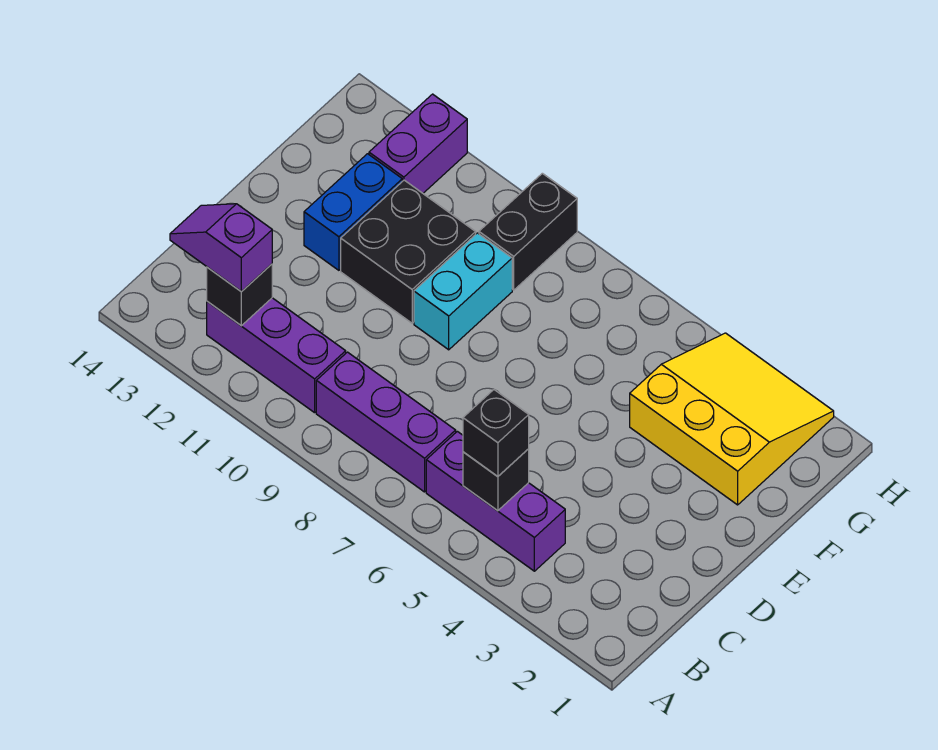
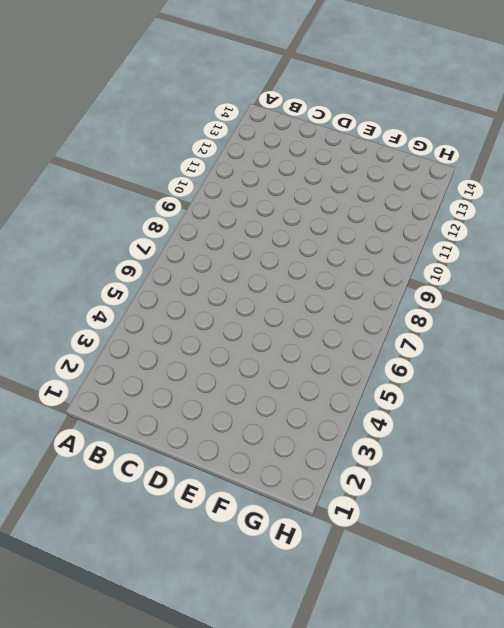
none -> purple 1x3 brick [426,431,565,571]
none -> purple 1x3 brick [316,352,456,492]
none -> purple 1x3 brick [207,298,346,413]

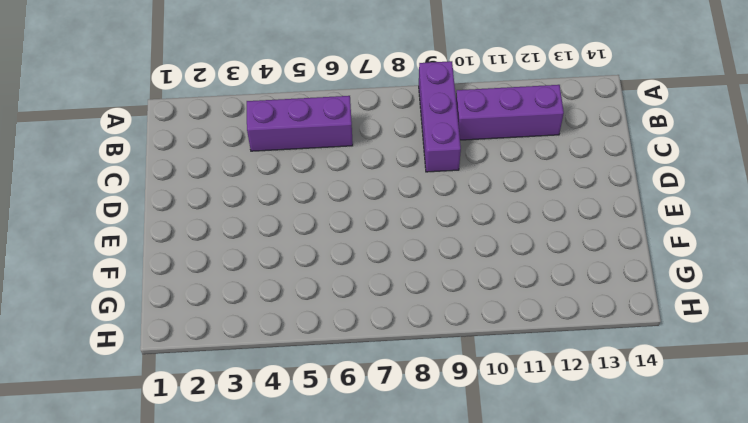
purple 1x3 brick [419,61,461,172] -> purple 1x3 brick turned to [316,352,456,492]
none -> cyan 1x2 brick [414,233,512,350]
none -> black 2x2 brick [341,180,476,323]
none -> blue 1x2 brick [304,154,402,270]

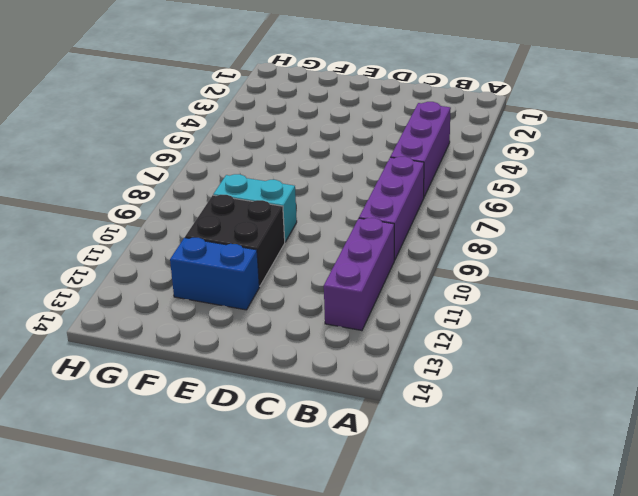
none -> yellow 3x3 slope [630,333,834,505]
none -> black 1x2 brick [479,173,577,290]
none -> purple 1x2 brick [369,94,467,193]

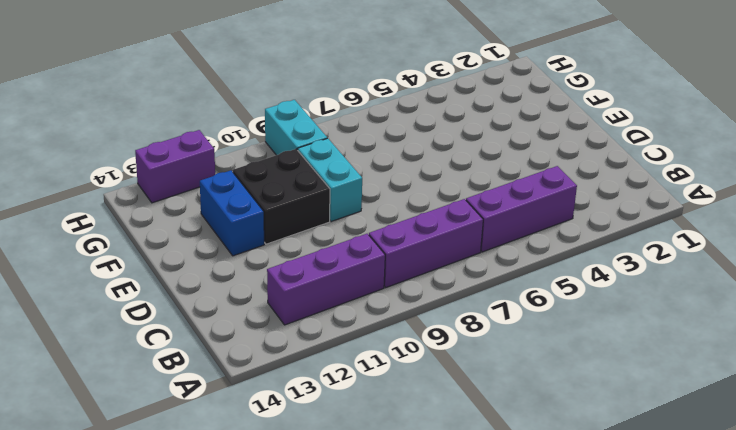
cyan 1x2 brick [265,100,327,155] -> black 1x2 brick [479,173,577,290]
purple 1x2 brick [135,130,215,203] -> purple 1x2 brick turned to [369,94,467,193]
none -> yellow 3x3 slope [630,333,834,505]
none -> black 1x1 brick [463,449,529,511]
none -> black 1x1 brick [207,264,272,326]

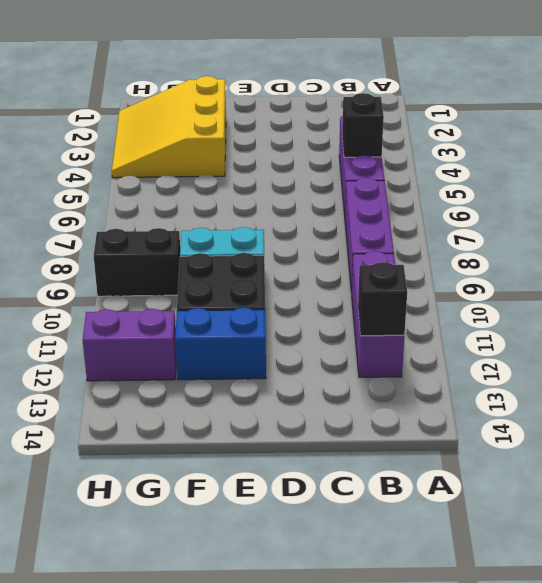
none -> black 1x1 brick [463,390,529,477]
none -> purple 1x2 slope [170,204,272,292]

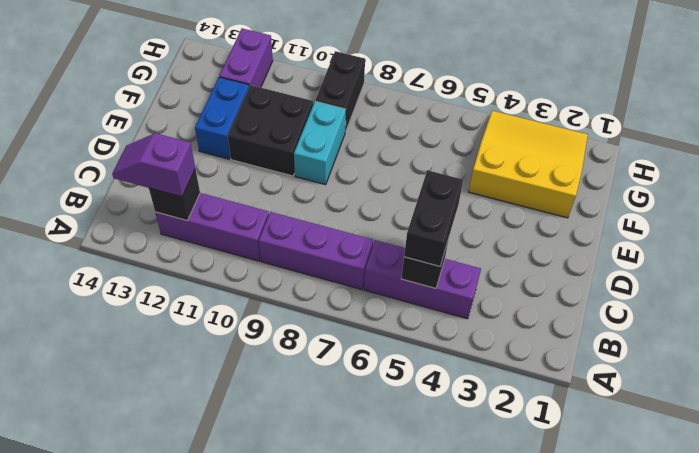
black 1x2 brick [404,170,463,266] -> black 1x1 brick [463,390,529,477]

